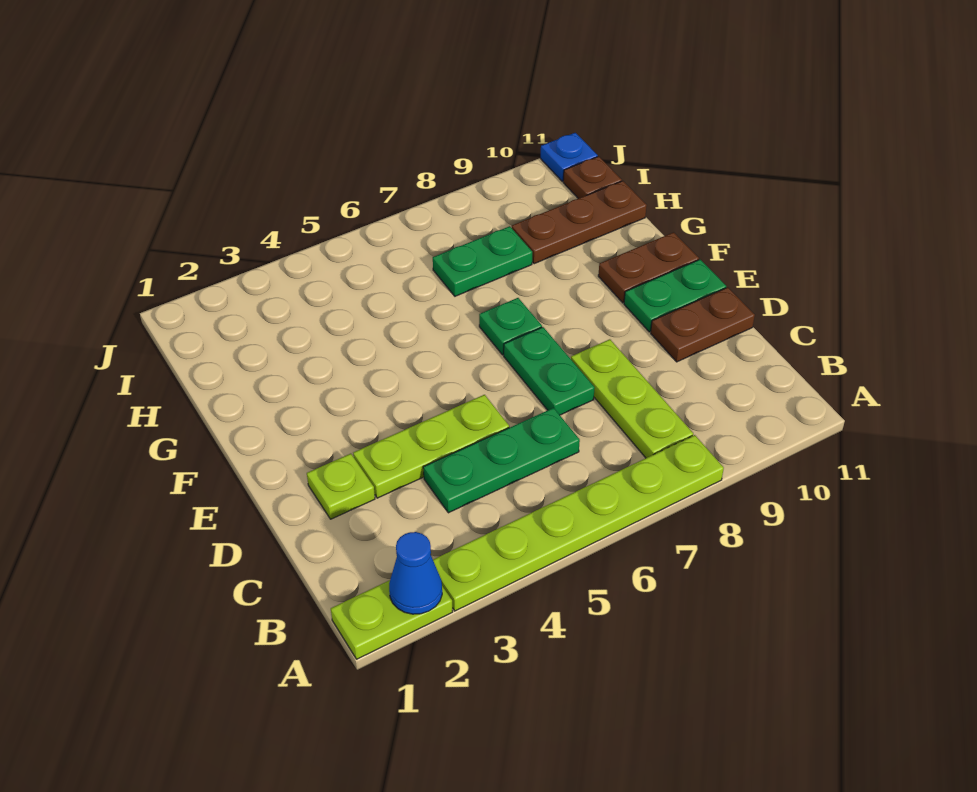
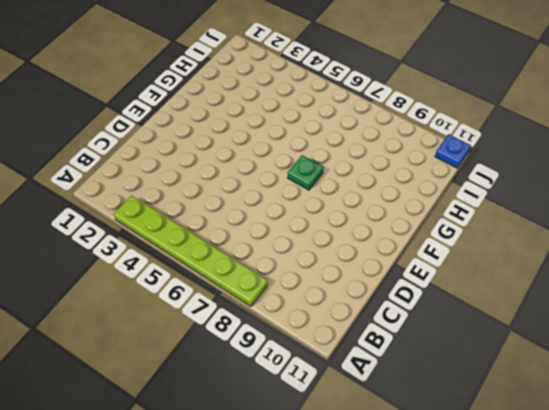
none -> lime 1x2 plate [331,580,453,659]
none -> lime 1x3 plate [571,339,693,458]
none -> green 1x3 plate [423,408,580,513]

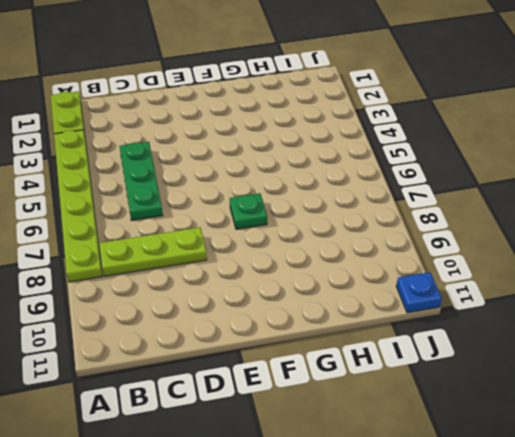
none -> lime 1x1 plate [307,454,375,519]
none -> lime 1x3 plate [353,395,509,498]
none -> green 1x2 plate [504,327,595,415]

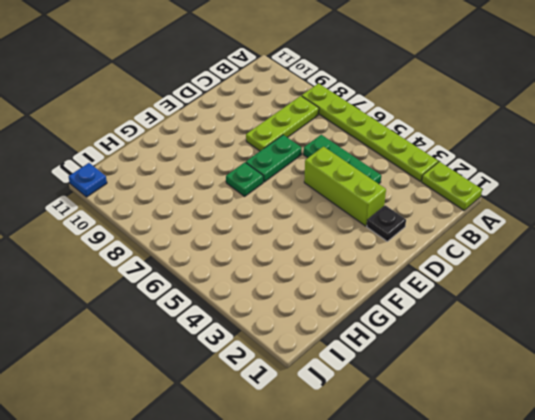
black 1x1 plate [367,205,406,241] -> lime 1x1 plate [307,454,375,519]
lime 1x3 brick [304,147,386,226] -> lime 1x3 plate [353,395,509,498]
none -> brown 1x2 plate [651,287,755,362]
none -> green 1x2 plate [624,260,726,332]
none -> brown 1x2 plate [598,232,699,303]

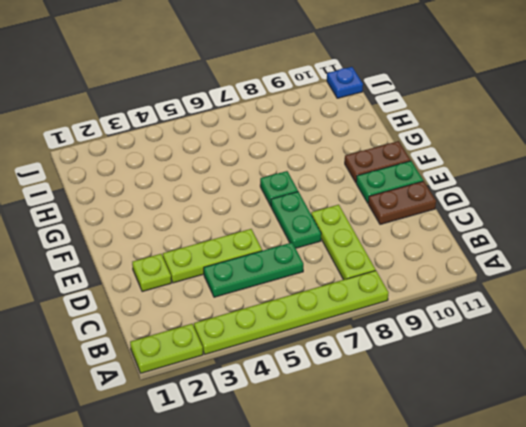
none -> green 1x2 plate [433,226,532,296]
none -> brown 1x3 plate [512,181,647,264]
none -> brown 1x1 plate [563,156,622,199]

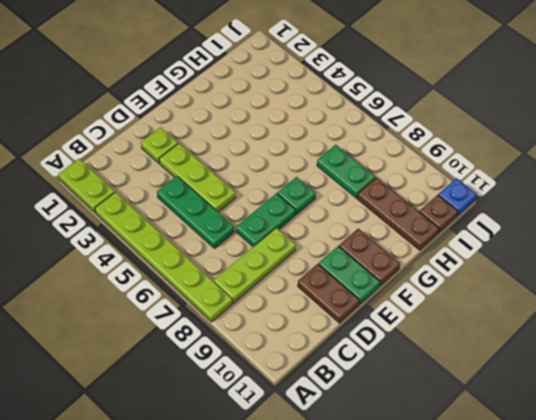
none -> blue 1x1 cone [389,532,442,614]

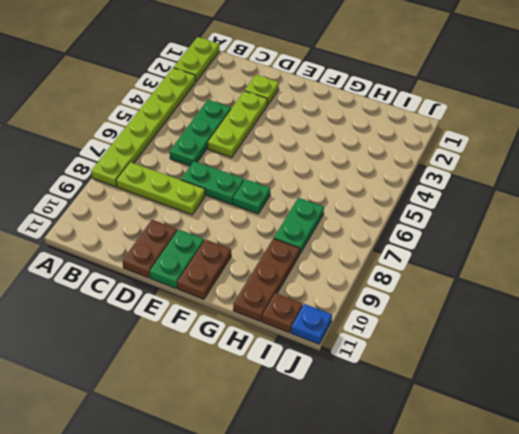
none -> blue 1x1 cone [389,532,442,614]

